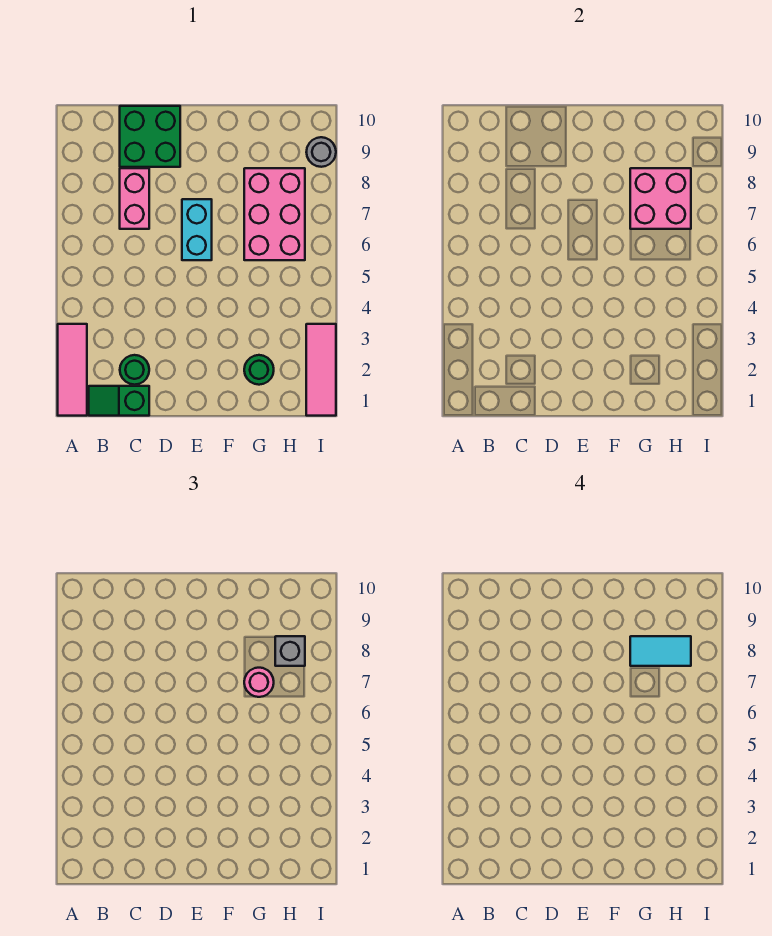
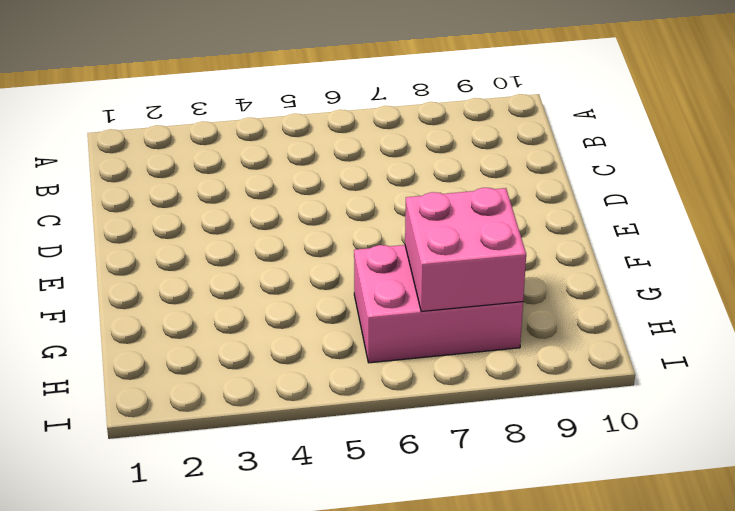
none -> pink 1x3 tile [58,324,87,416]
none -> green 1x2 slope [89,386,149,416]
none -> green 1x1 round brick [120,355,149,385]

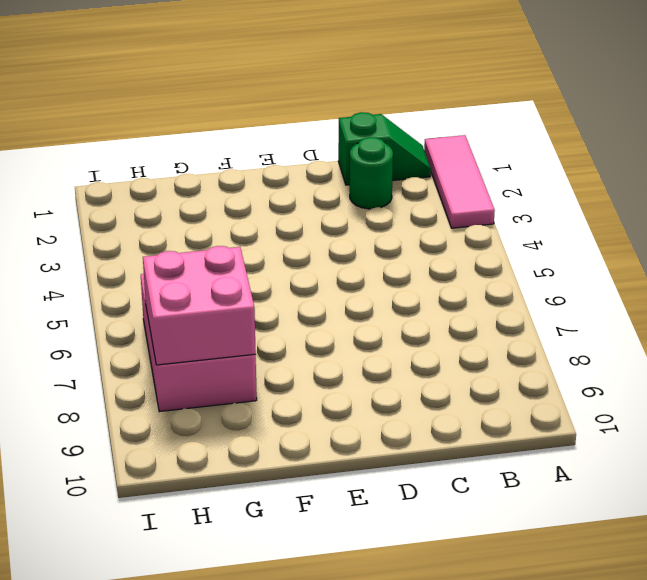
none -> pink 1x2 brick [120,168,149,229]
none -> green 2x2 brick [120,106,180,167]
none -> cyan 1x2 brick [182,199,212,260]

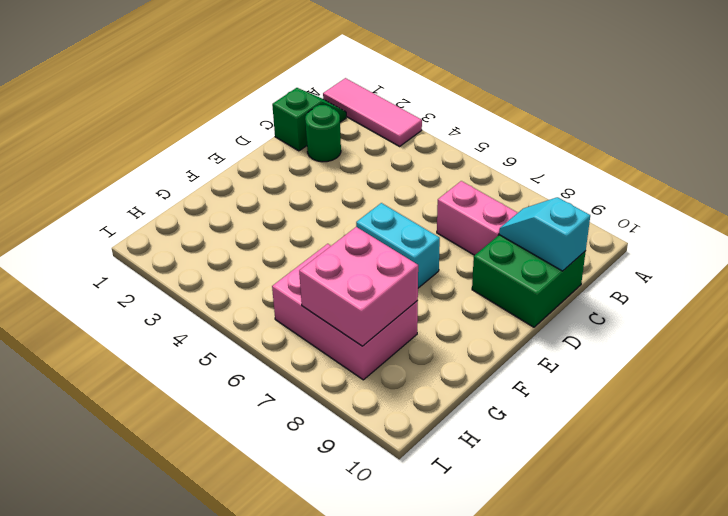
cyan 1x2 slope [499,197,590,271] -> none
none -> green 1x1 round brick [244,355,274,385]
none -> pink 1x3 tile [306,324,336,416]
none -> grey 1x1 round brick [306,137,336,167]

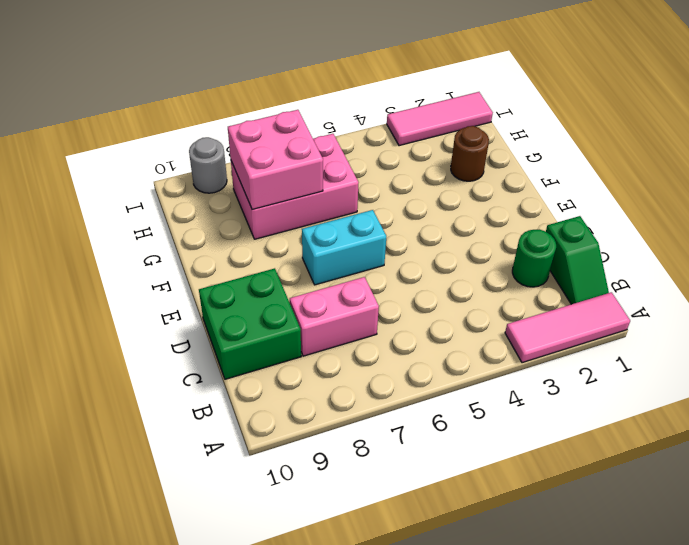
brown 1x1 round brick [451,126,489,181] -> green 1x1 round brick [244,355,274,385]
none -> pink 1x1 round brick [244,668,274,697]
none -> grey 1x1 brick [275,636,305,666]
none -> cyan 1x2 tile [630,636,691,666]

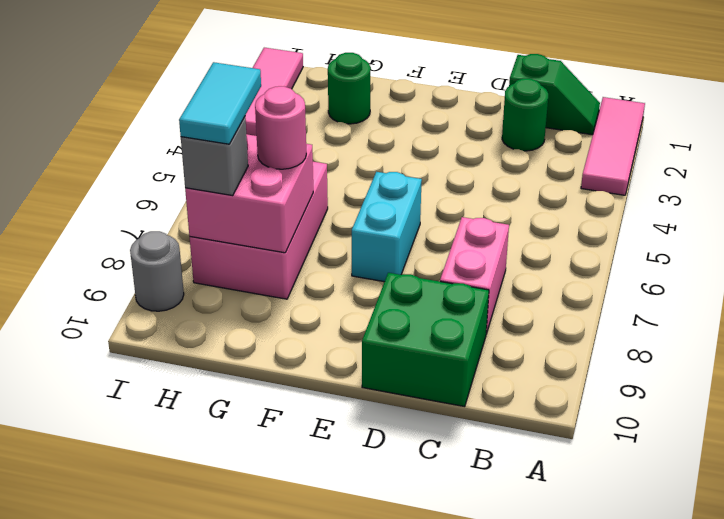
cyan 1x2 tile [179,62,261,144] -> cyan 1x2 tile turned to [630,636,691,666]

